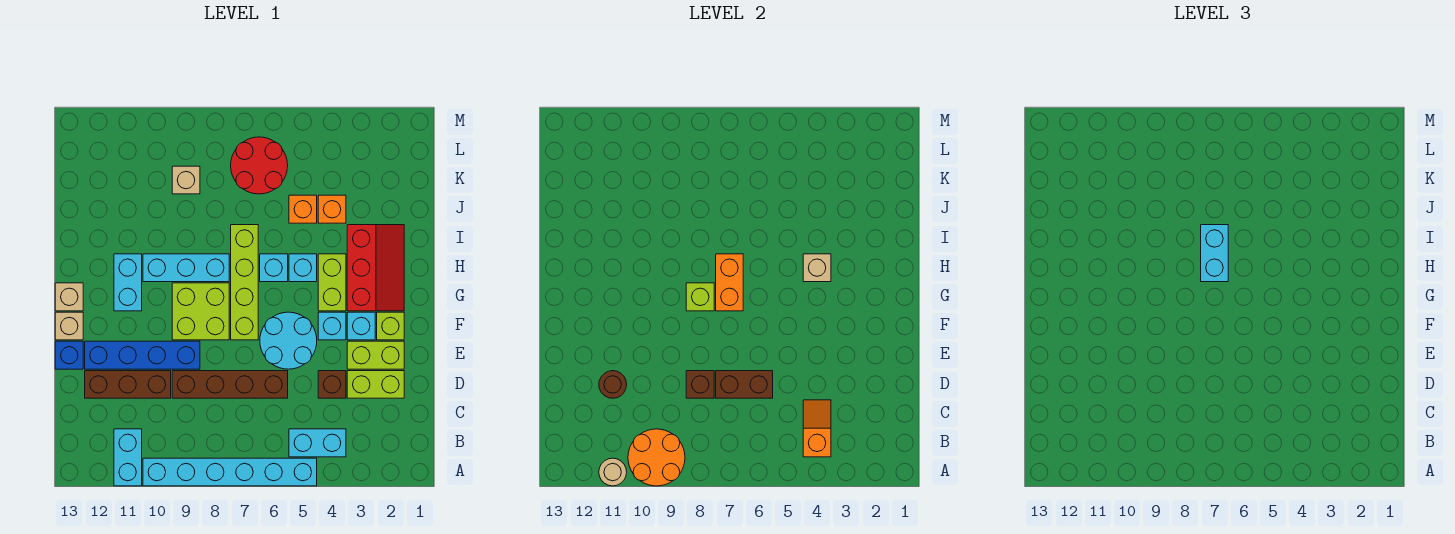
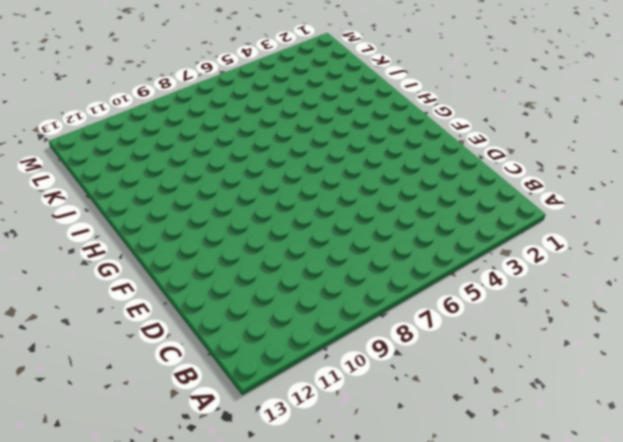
none -> cyan 1x6 brick [143,458,317,486]
none -> cyan 1x2 brick [114,429,142,486]
none -> cyan 1x2 brick [289,429,346,457]
none -> lime 1x2 brick [347,371,404,398]

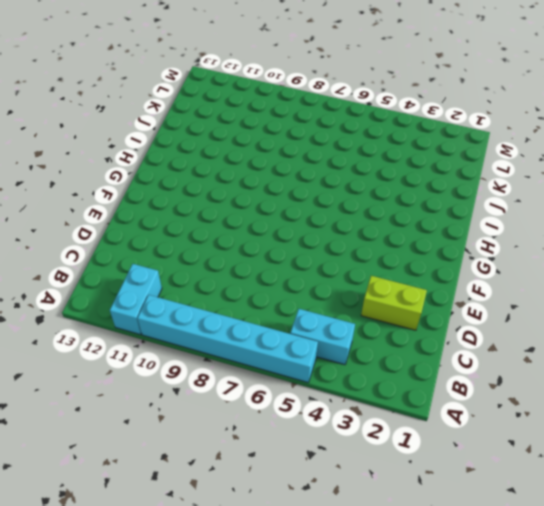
none -> brown 1x1 brick [318,371,346,398]
none -> brown 1x4 brick [172,371,288,398]
none -> brown 1x3 brick [85,371,171,398]
none -> lime 1x2 brick [347,341,404,369]

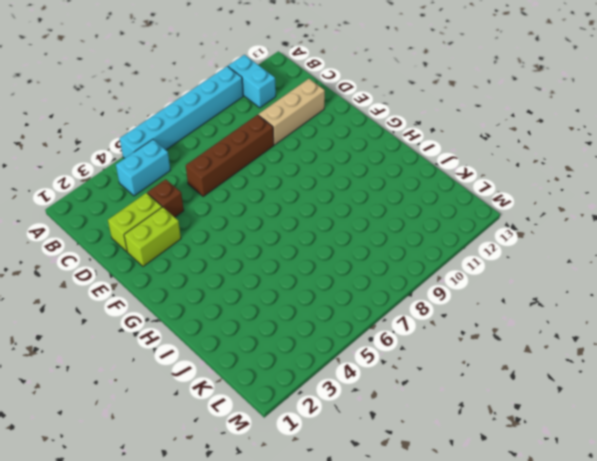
tan 1x3 brick [258,79,325,145] -> brown 1x3 brick [85,371,171,398]
none -> cyan 2x2 round brick [260,312,317,369]
none -> blue 1x4 brick [85,341,200,369]
none -> blue 1x1 brick [55,341,83,369]
none -> lime 1x1 brick [377,312,404,340]

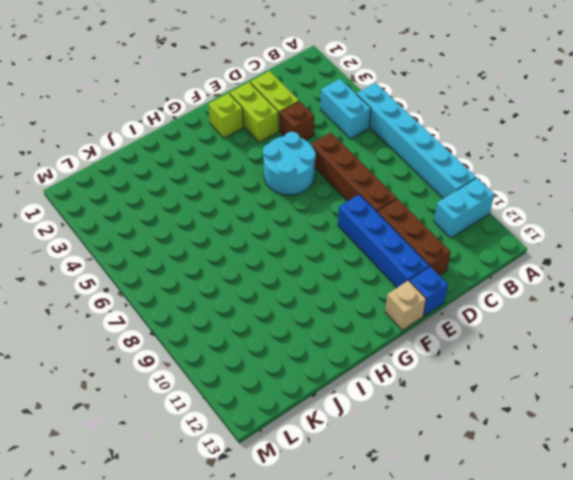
none -> cyan 1x1 brick [347,312,375,340]
none -> cyan 1x1 brick [318,312,346,340]
none -> lime 1x4 brick [231,225,258,340]
none -> lime 2x2 brick [172,283,229,340]

